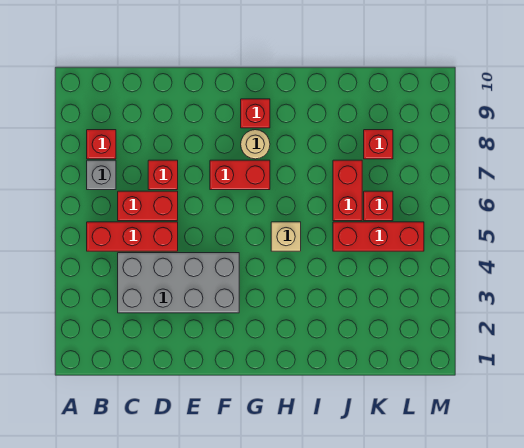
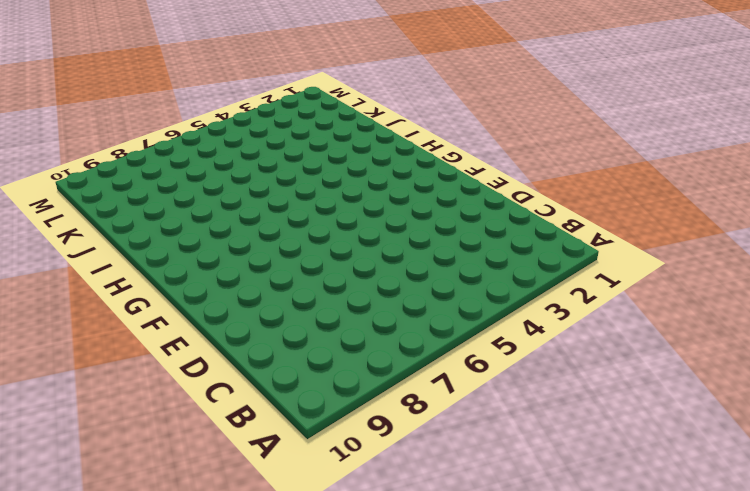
none -> red 1x3 brick [87,222,178,251]
none -> grey 1x1 brick [87,160,116,190]
none -> red 1x1 brick [87,130,116,159]

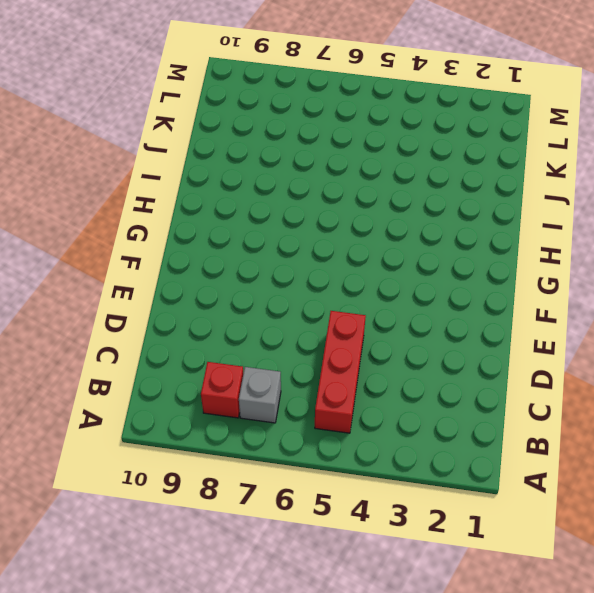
none -> grey 2x4 brick [118,253,239,313]
none -> red 1x2 brick [118,191,178,221]
none -> red 1x1 brick [148,160,178,190]

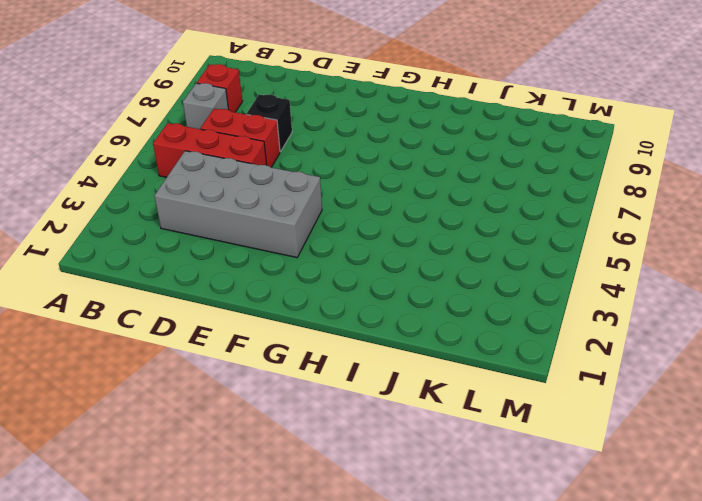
black 1x1 brick [247,94,292,152] -> red 1x1 brick [148,160,178,190]
none -> red 1x2 brick [210,160,270,190]
none -> tan 1x1 round brick [241,130,270,159]
none -> red 1x1 brick [241,99,270,128]

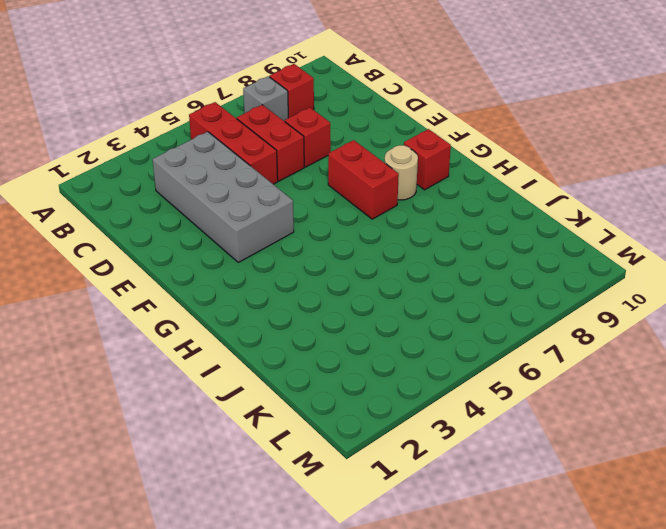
none -> tan 1x1 brick [271,222,301,251]
none -> red 1x3 brick [333,222,424,251]
none -> red 1x2 brick [333,160,362,221]

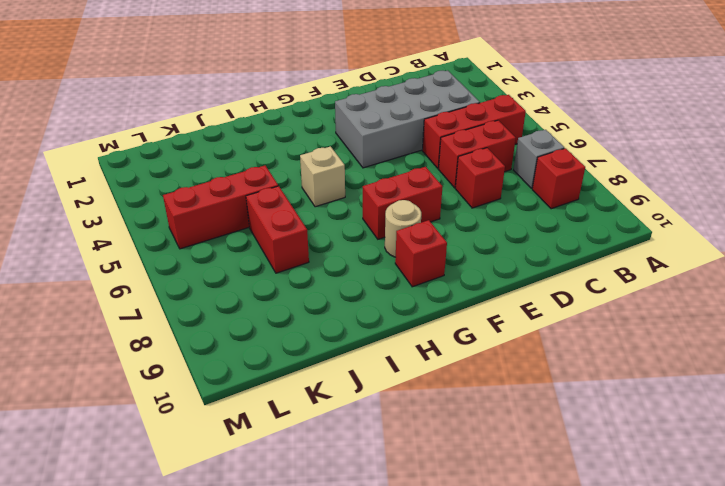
none -> red 1x1 brick [364,191,393,221]
none -> red 1x1 brick [364,130,393,159]

